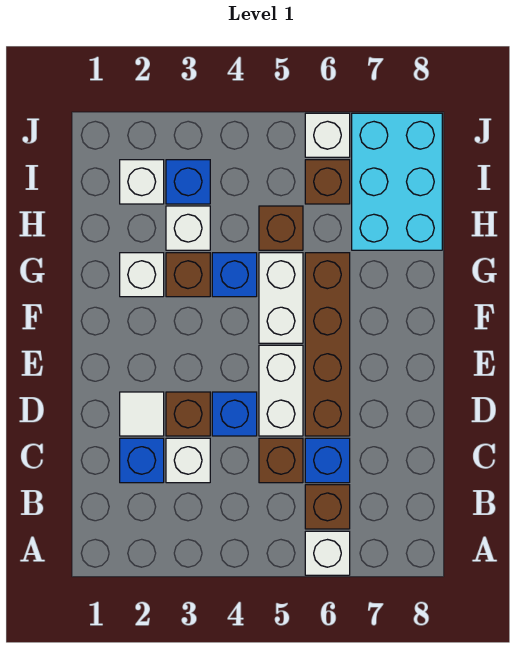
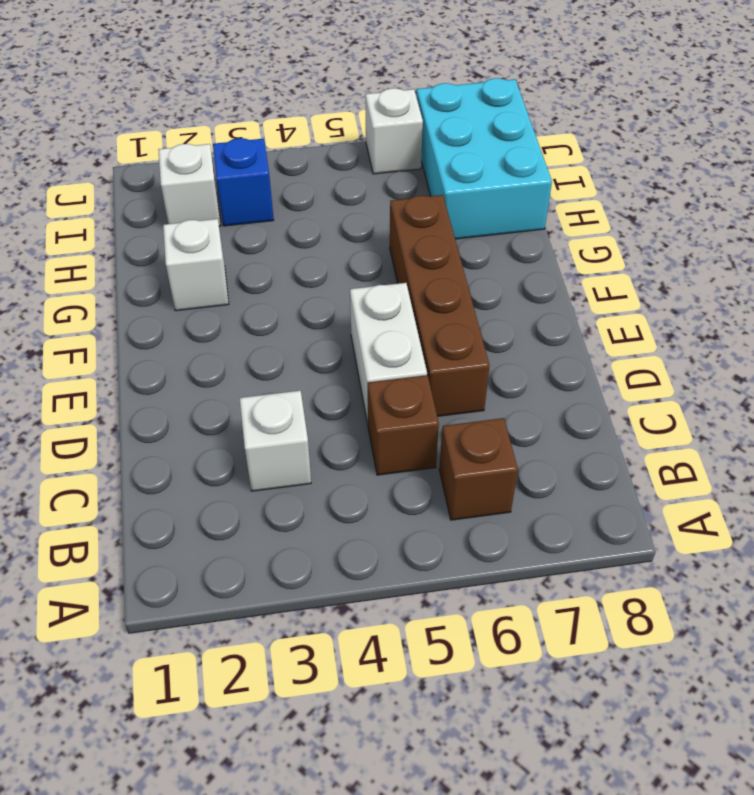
none -> white 1x1 brick [305,531,350,575]
none -> blue 1x1 brick [120,438,164,483]
none -> blue 1x1 brick [305,438,350,483]

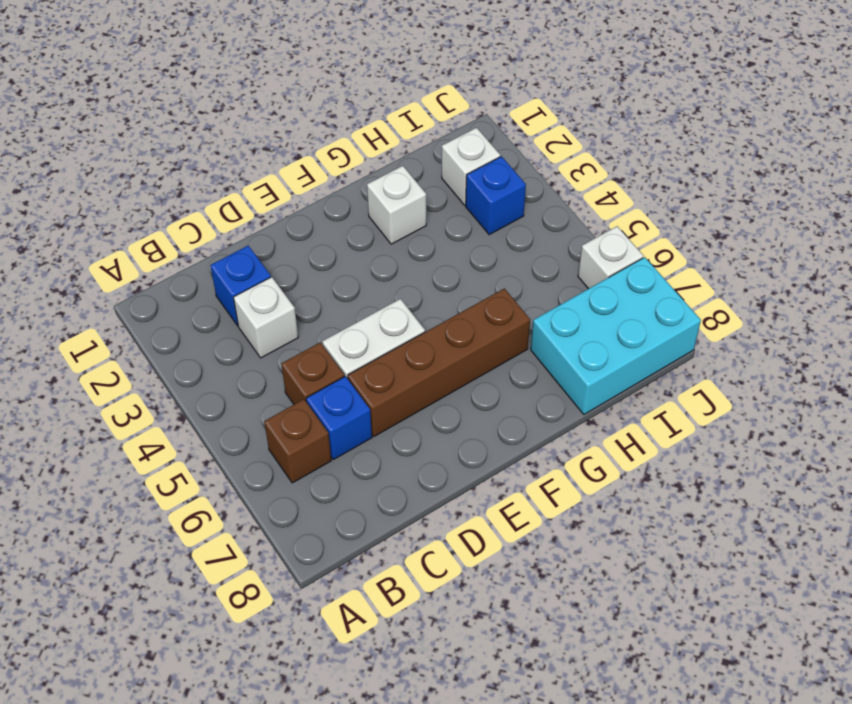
none -> white 1x1 brick [305,531,350,575]
none -> white 1x1 tile [120,392,164,436]
none -> brown 1x1 brick [166,392,210,436]

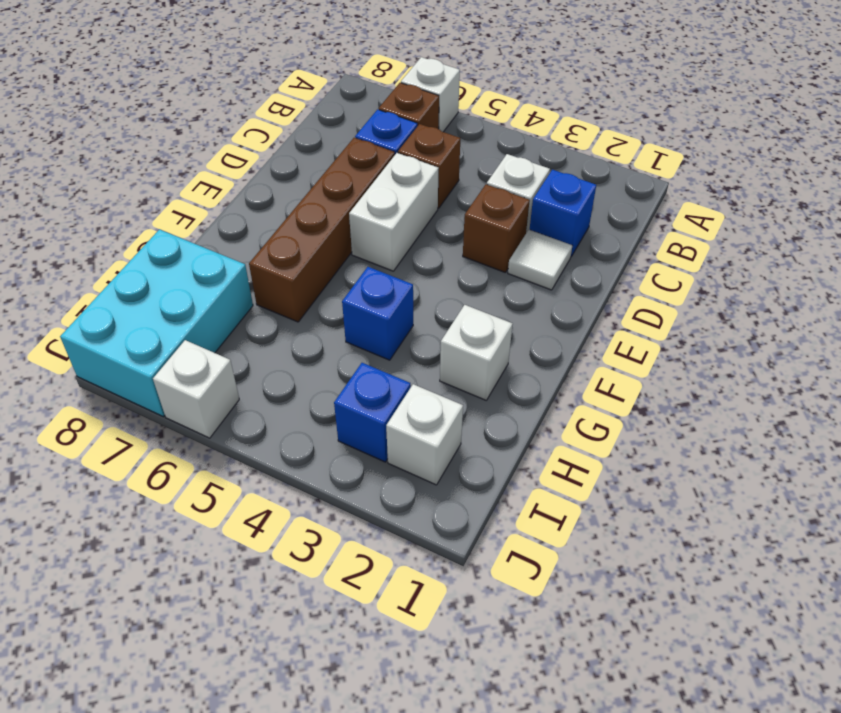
none -> blue 1x1 brick [212,392,257,436]
none -> white 1x2 brick [259,253,303,343]
none -> brown 1x1 brick [166,253,210,297]

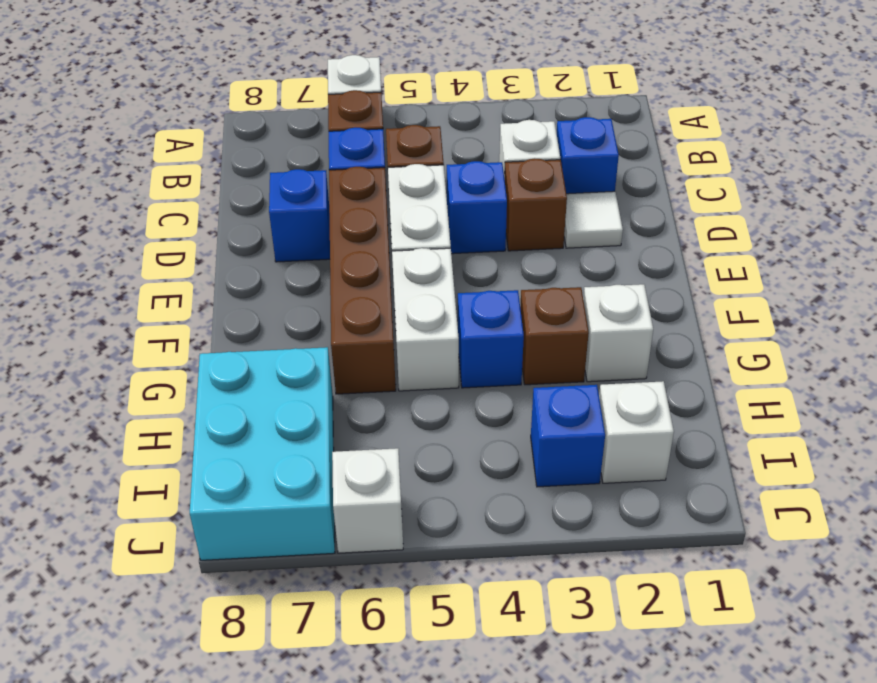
blue 1x1 brick [269,169,330,262] -> none
none -> white 1x1 brick [166,206,210,250]
none -> brown 1x1 brick [259,206,303,250]
none -> brown 1x1 brick [305,160,350,204]

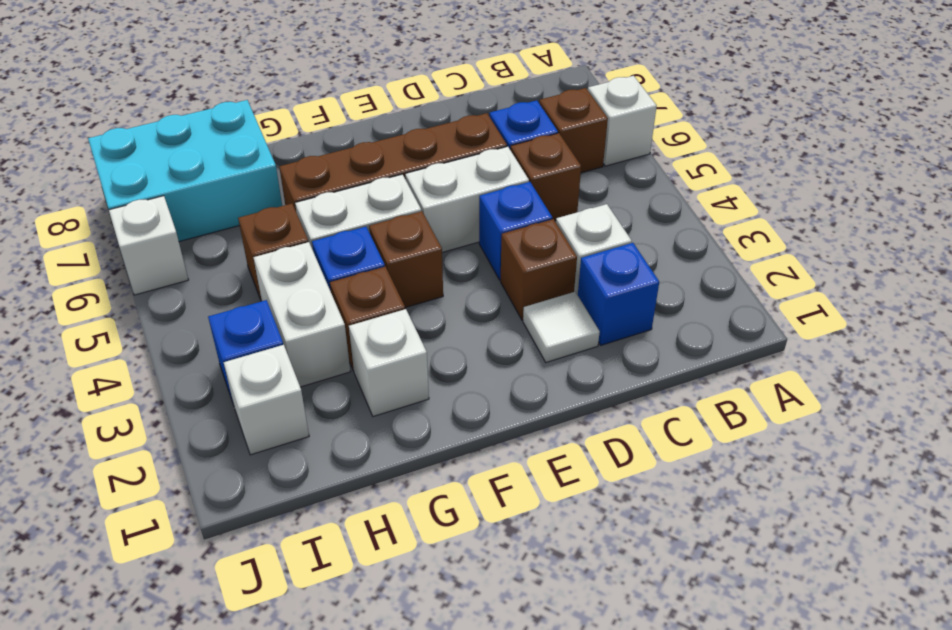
brown 1x1 brick [369,211,443,308] -> brown 1x1 brick moved to [305,160,350,204]
white 1x2 brick [253,242,350,387] -> white 1x1 brick [166,206,210,250]

